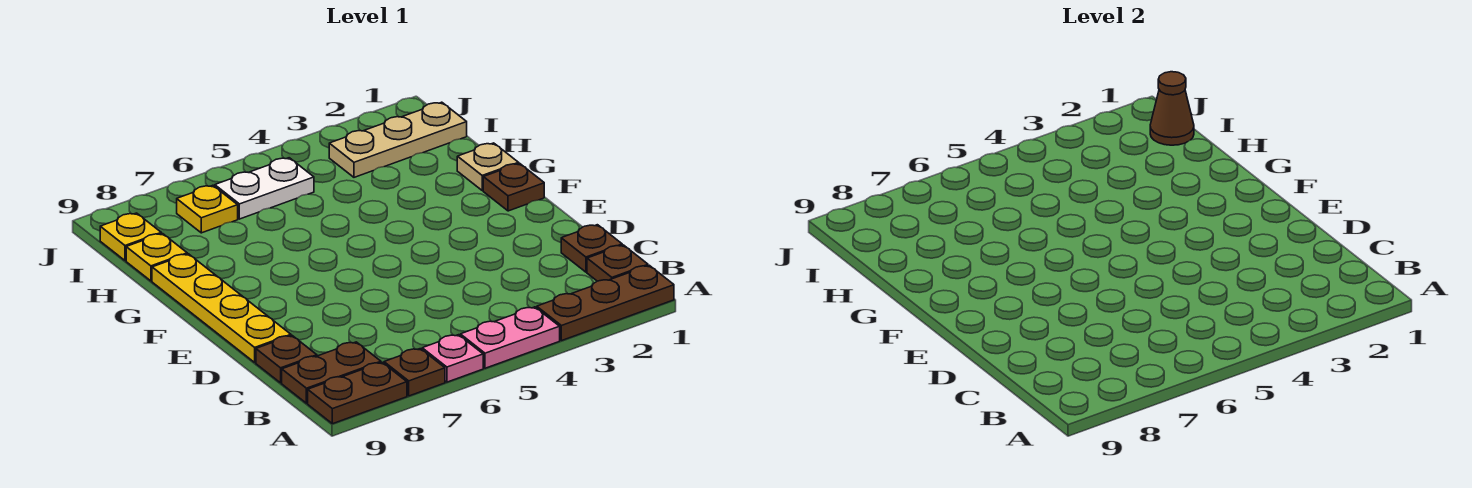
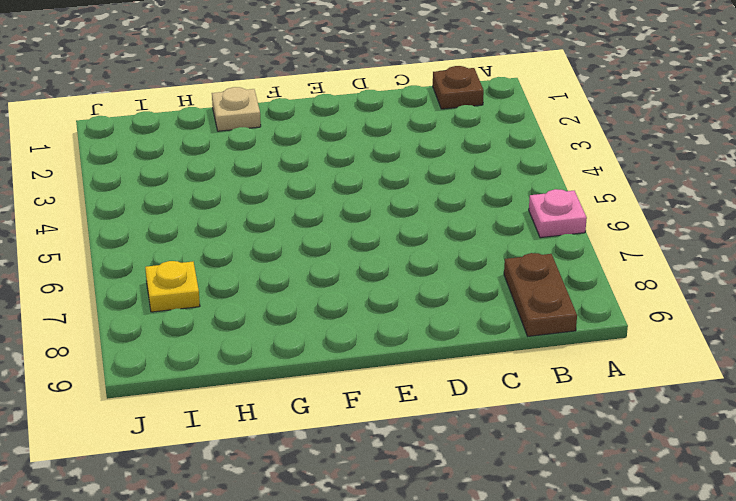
none -> brown 1x3 plate [537,265,674,341]
none -> pink 1x2 plate [460,307,560,368]
none -> brown 1x1 plate [384,349,445,396]

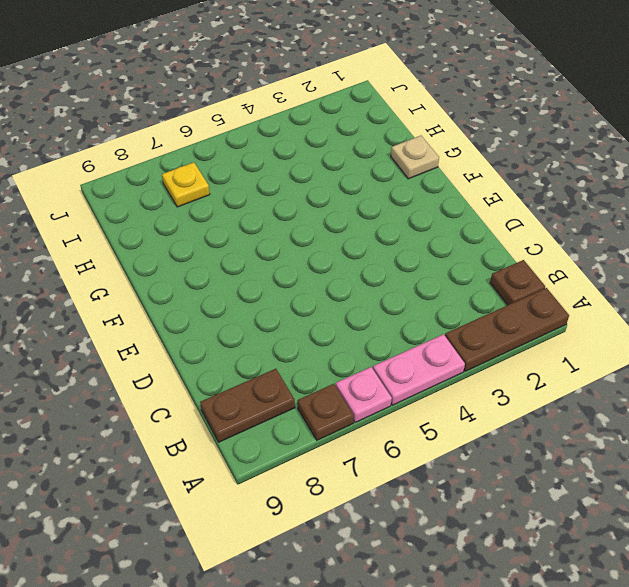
none -> brown 1x2 plate [308,363,407,424]
none -> brown 1x1 plate [561,225,622,272]
none -> brown 1x1 plate [256,336,317,383]

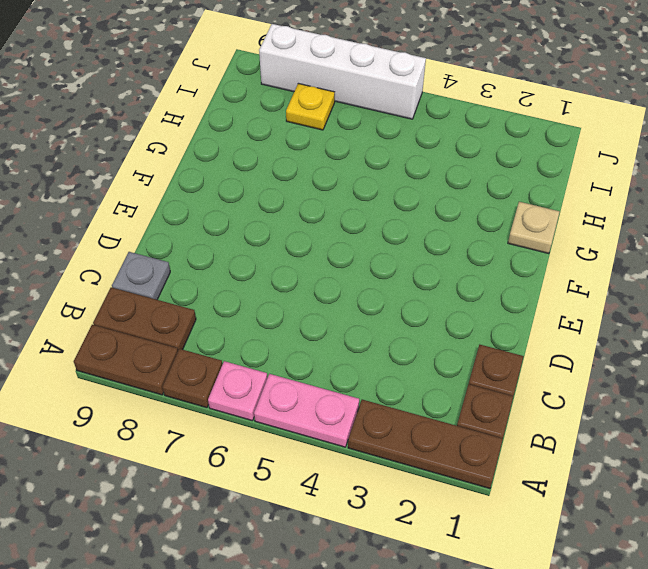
grey 1x1 plate [112,252,170,300] -> brown 1x1 plate [256,336,317,383]
white 1x4 brick [259,24,426,119] -> none
none -> yellow 1x4 plate [152,254,291,362]
none -> brown 1x1 plate [483,163,544,211]
none -> yellow 1x1 plate [126,234,187,281]

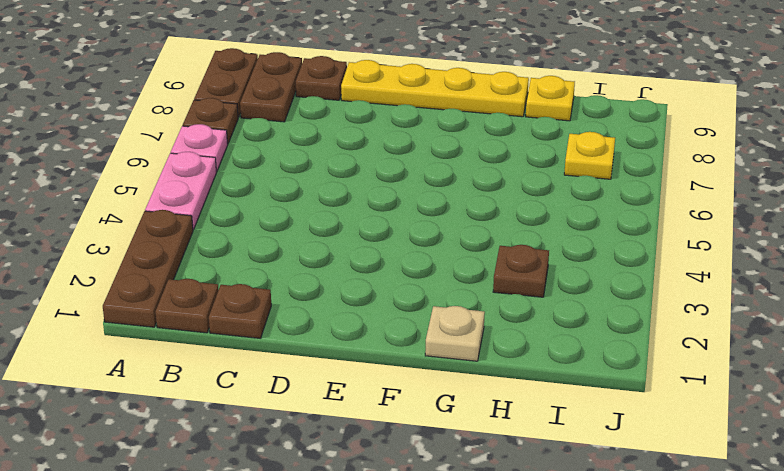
brown 1x1 plate [493,245,549,297] -> brown 1x1 plate moved to [483,163,544,211]
none -> tan 1x3 plate [329,102,467,177]
none -> white 1x2 plate [215,158,314,219]
none -> yellow 1x1 plate [100,213,161,261]

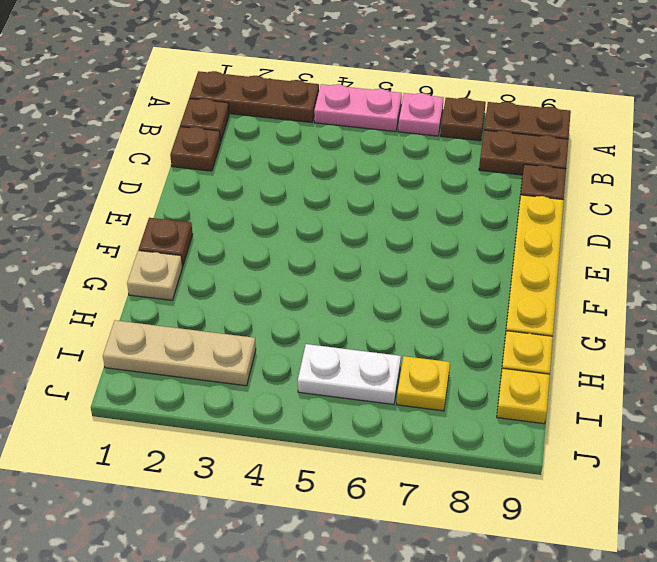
none -> brown 1x1 cone [1150,72,1194,145]

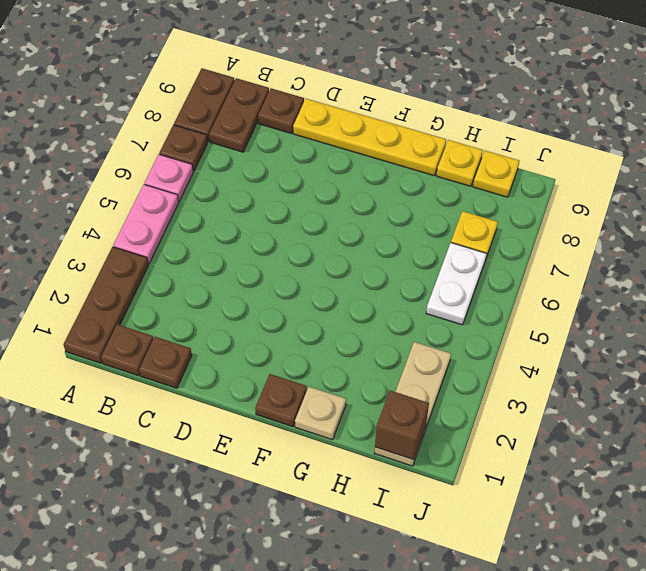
brown 1x1 brick [375,391,429,460] -> brown 1x1 cone [1150,72,1194,145]

